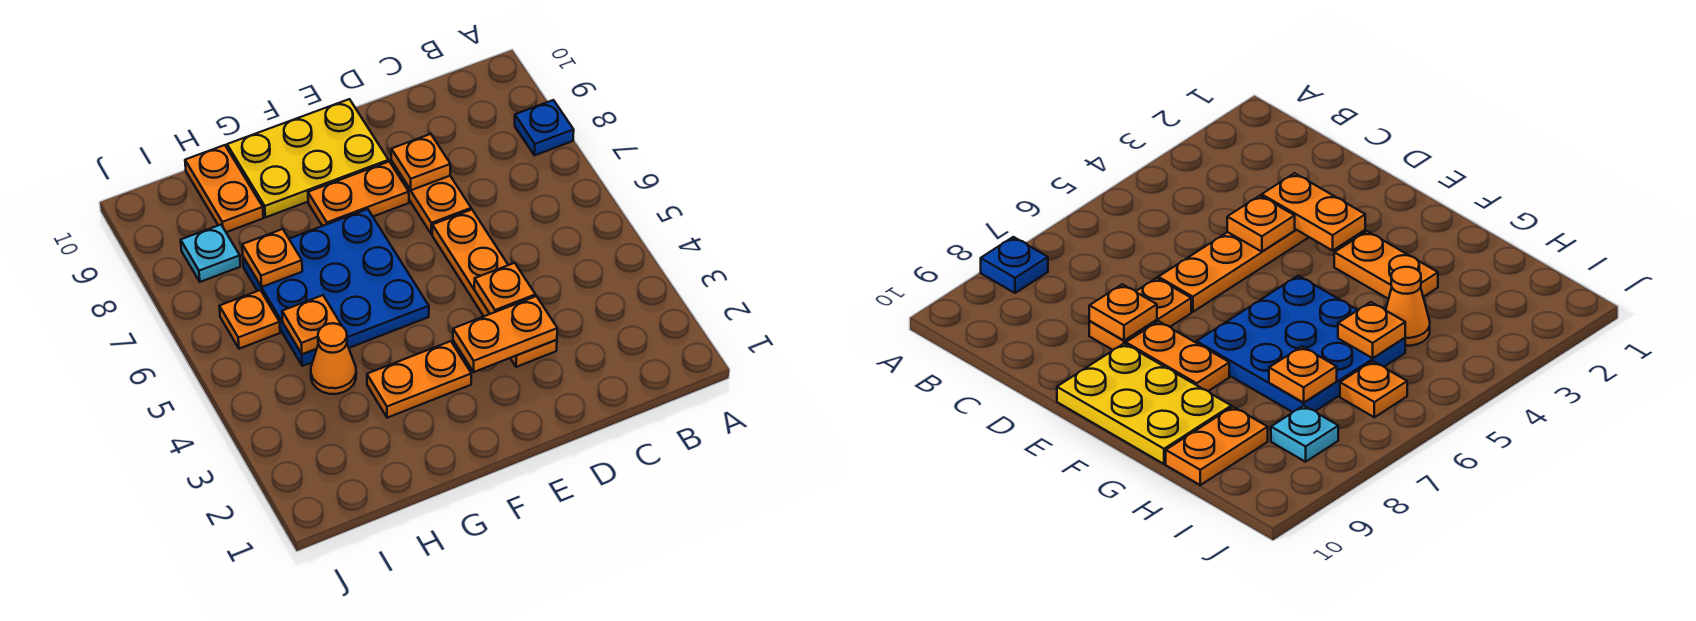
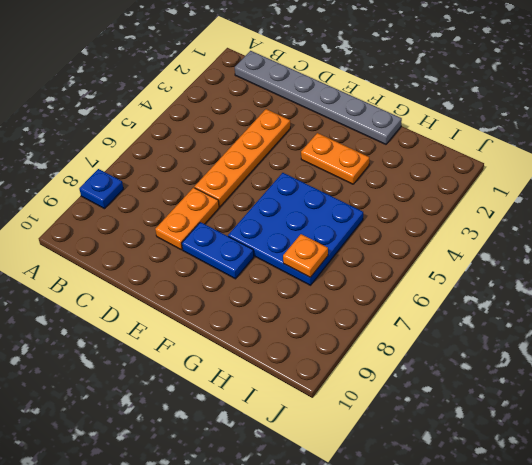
grey 1x6 plate [235,51,402,144] -> none
blue 1x2 plate [182,222,254,279] -> orange 1x2 plate [308,162,409,226]
none -> yellow 2x3 plate [227,99,389,217]
none -> orange 1x1 cone [311,323,356,394]
none -> orange 1x2 plate [185,145,263,232]

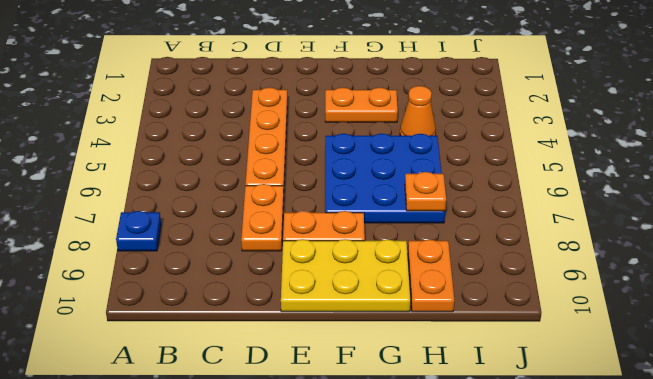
none -> orange 1x1 plate [219,290,280,349]
none -> cyan 1x1 plate [181,225,240,282]
none -> orange 1x2 plate [453,296,557,372]

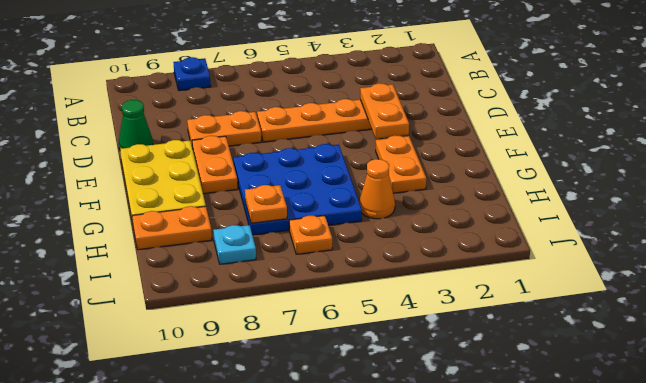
green 1x1 cone [119,100,153,150] -> none
none -> orange 1x1 plate [474,263,535,314]
none -> orange 1x1 plate [391,134,451,190]
none -> orange 1x1 plate [282,295,342,354]

